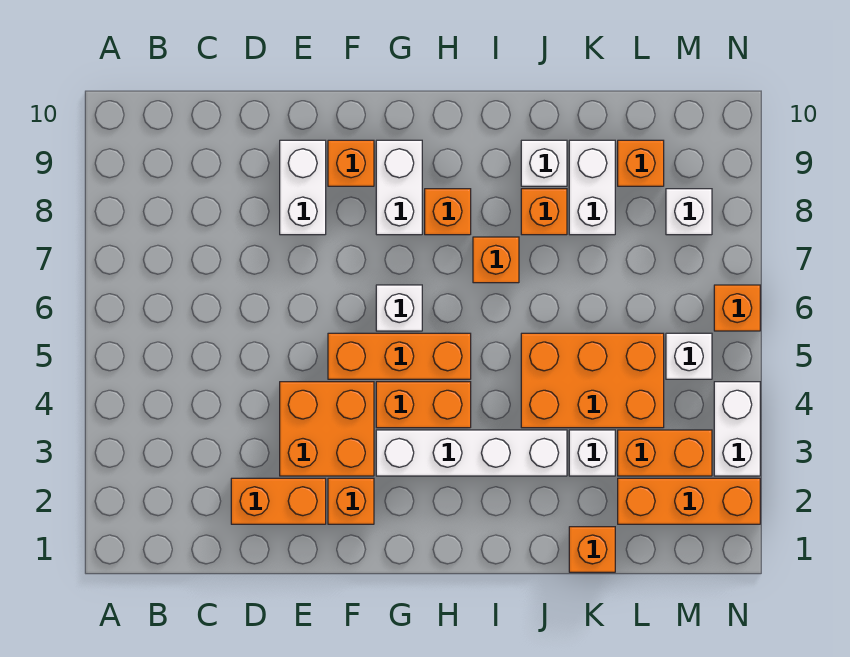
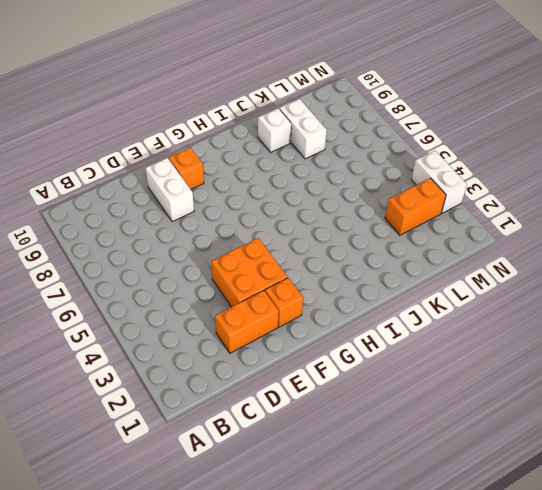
none -> orange 1x3 brick [328,333,471,379]
none -> white 1x4 brick [376,430,567,476]
none -> orange 1x2 brick [376,382,471,428]

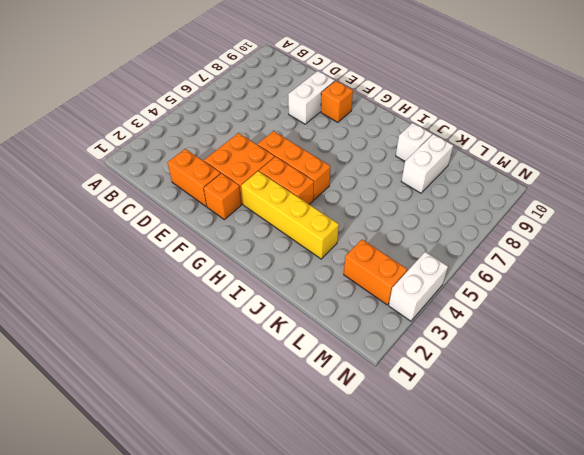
yellow 1x4 brick [241,171,339,259] -> white 1x4 brick [376,430,567,476]
none -> white 1x1 brick [376,285,422,331]
none -> white 1x2 brick [376,140,422,235]
none -> orange 1x1 brick [425,189,471,235]

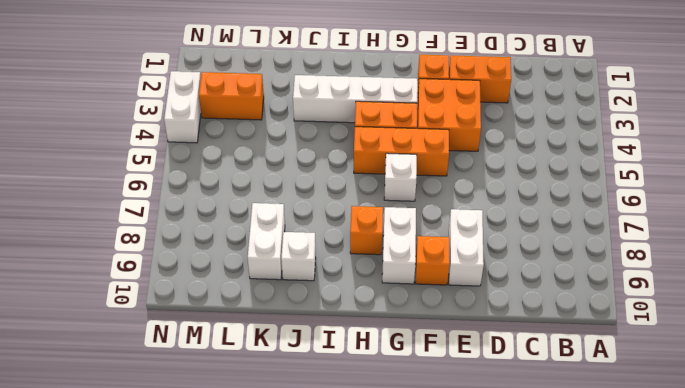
none -> orange 1x1 brick [473,237,519,283]
none -> orange 2x3 brick [521,333,664,428]
none -> orange 1x1 brick [521,189,567,235]

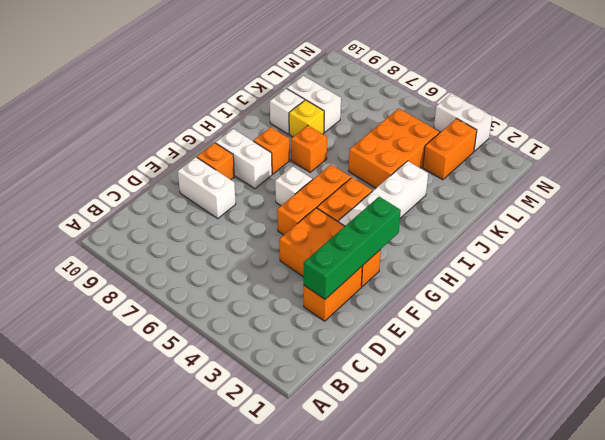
green 1x4 brick [304,197,401,299] -> none
yellow 1x1 brick [289,100,324,137] -> orange 1x1 brick [521,189,567,235]
none -> orange 1x1 brick [569,527,615,572]
none -> white 1x1 brick [569,430,615,476]
none -> orange 1x3 brick [618,478,760,524]

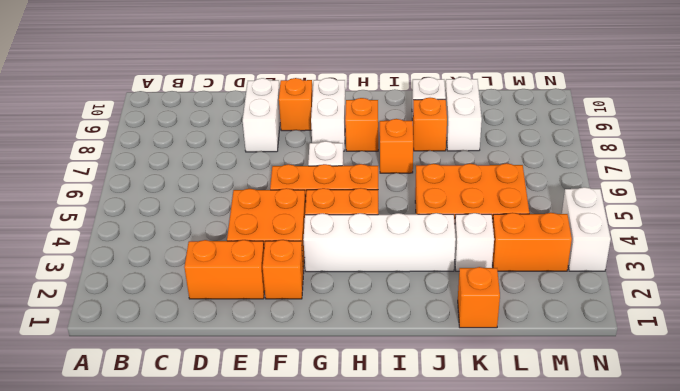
none -> orange 1x3 brick [618,478,760,524]
none -> orange 1x1 brick [618,140,664,186]
none -> white 1x1 brick [666,333,712,379]

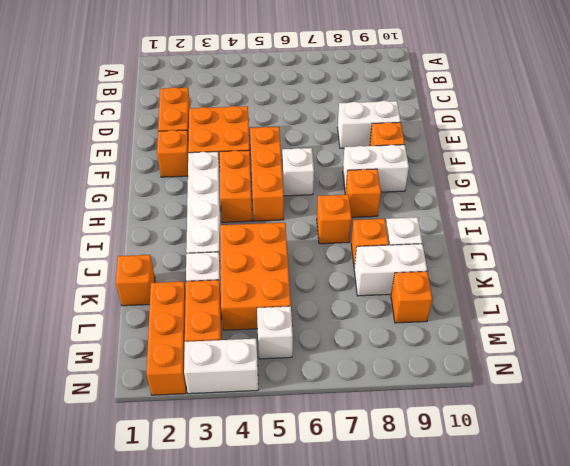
none -> white 1x1 brick [666,189,712,235]
none -> orange 1x1 brick [714,285,760,331]

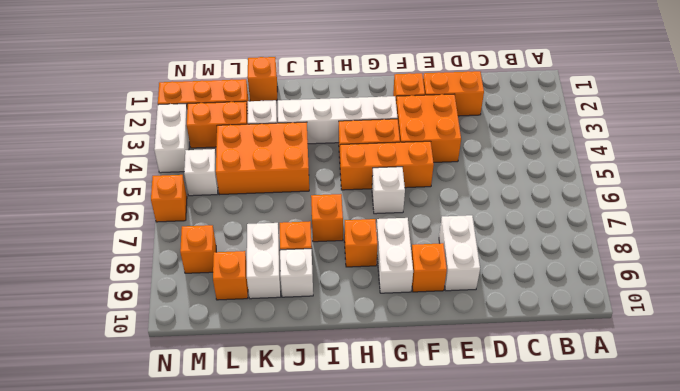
orange 1x1 brick [180,225,216,273] -> white 1x1 brick [666,189,712,235]

